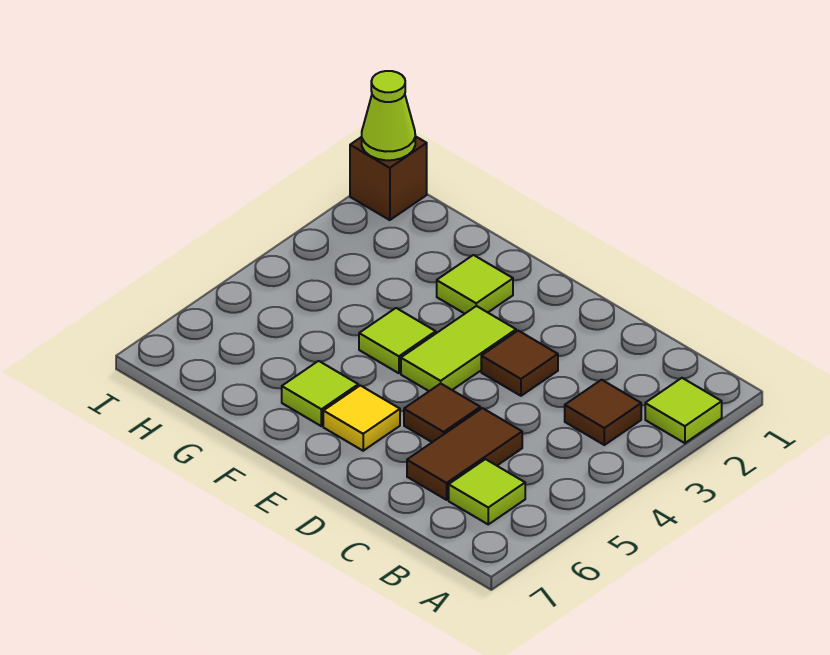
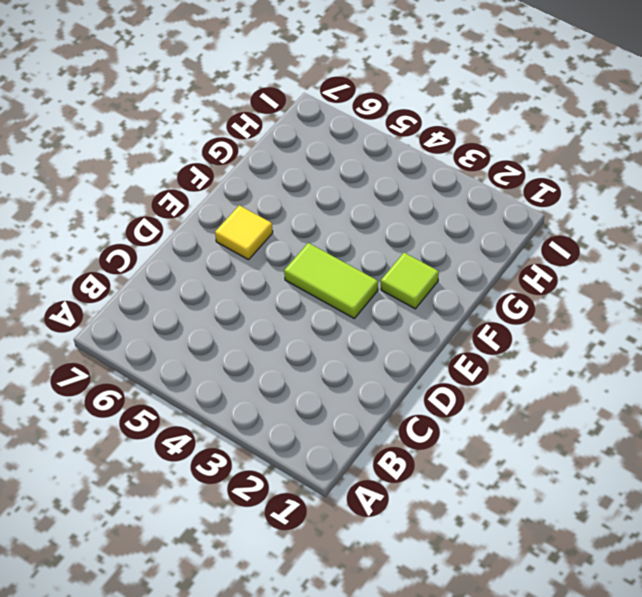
none -> lime 1x1 tile [645,378,722,443]
none -> brown 1x1 tile [565,380,641,445]
none -> lime 1x1 tile [449,459,525,524]

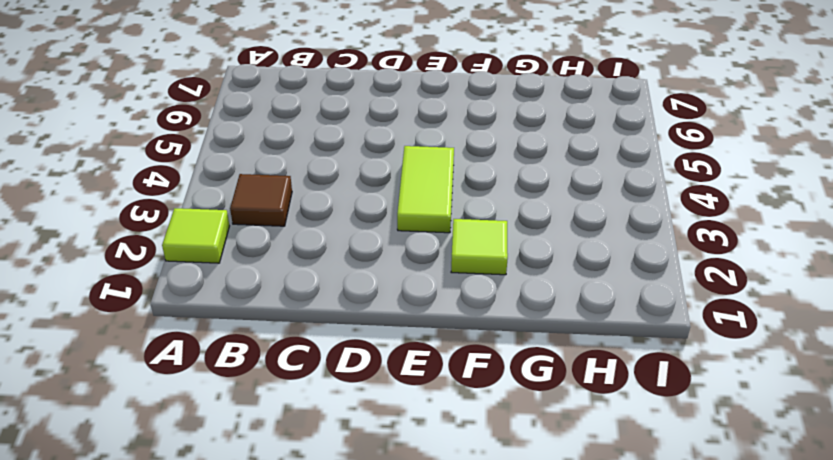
none -> lime 1x1 tile [449,459,525,524]
none -> brown 1x2 tile [407,408,522,500]
none -> brown 1x1 tile [481,331,558,396]

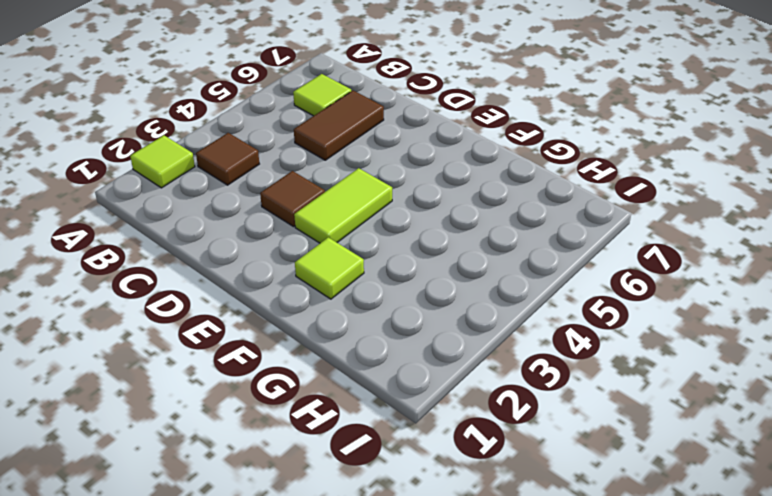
none -> brown 1x1 tile [404,384,480,442]
none -> yellow 1x1 tile [323,385,400,451]
none -> lime 1x1 tile [359,308,436,373]

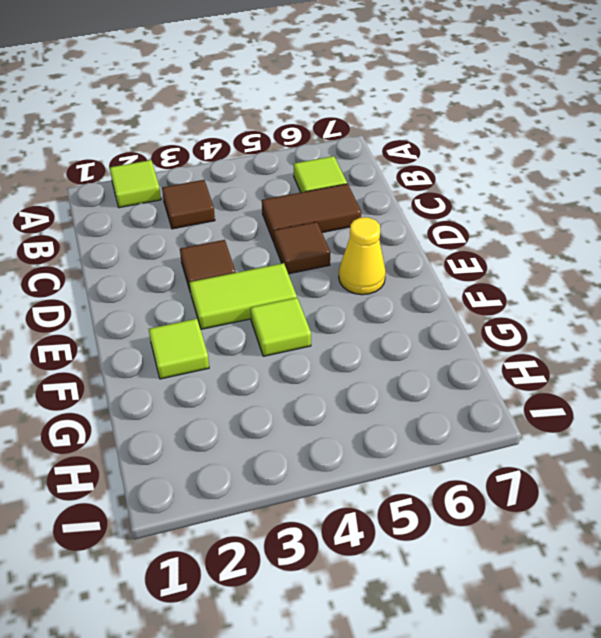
yellow 1x1 cone [339,217,386,295] -> yellow 1x1 tile [323,385,400,451]
none -> lime 1x1 tile [282,361,358,426]
none -> brown 1x1 brick [350,136,427,220]
none -> lime 1x1 cone [362,71,415,160]

